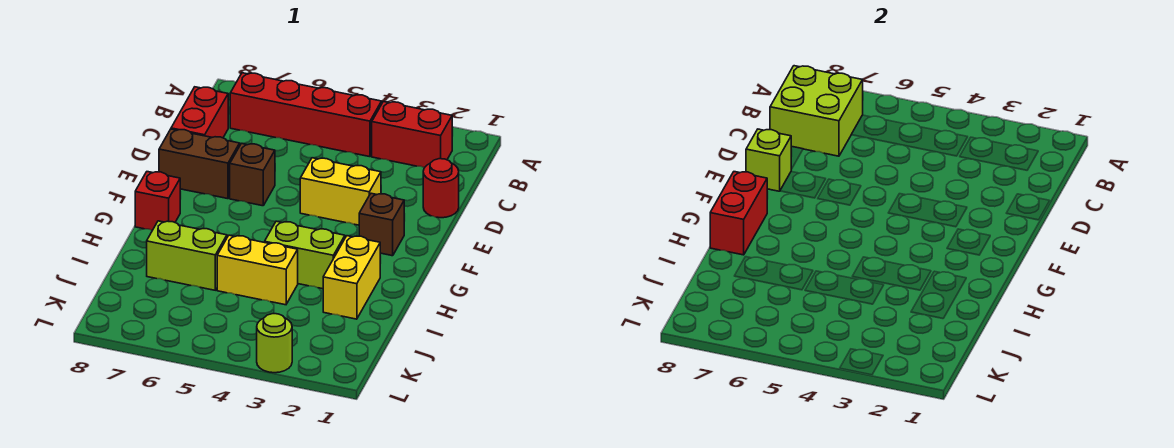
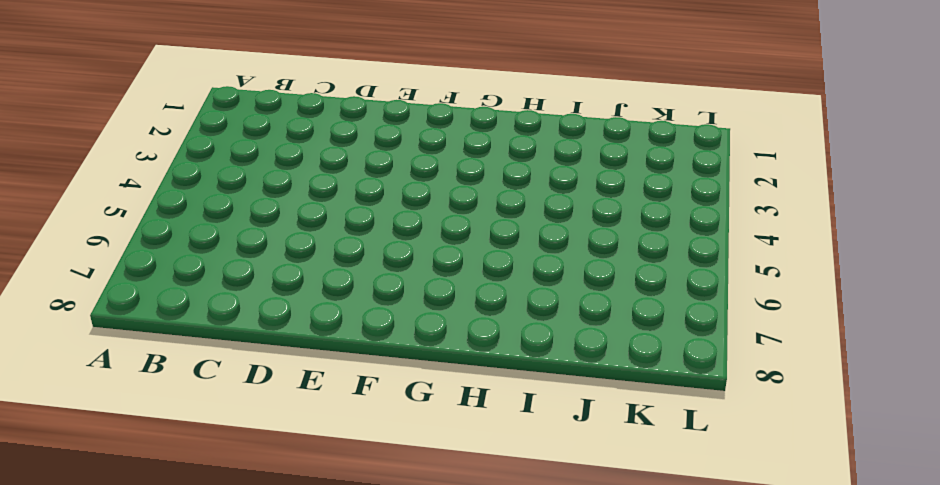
none -> red 1x2 brick [372,102,452,168]
none -> red 1x4 brick [230,73,382,157]
none -> red 1x2 brick [171,87,228,138]

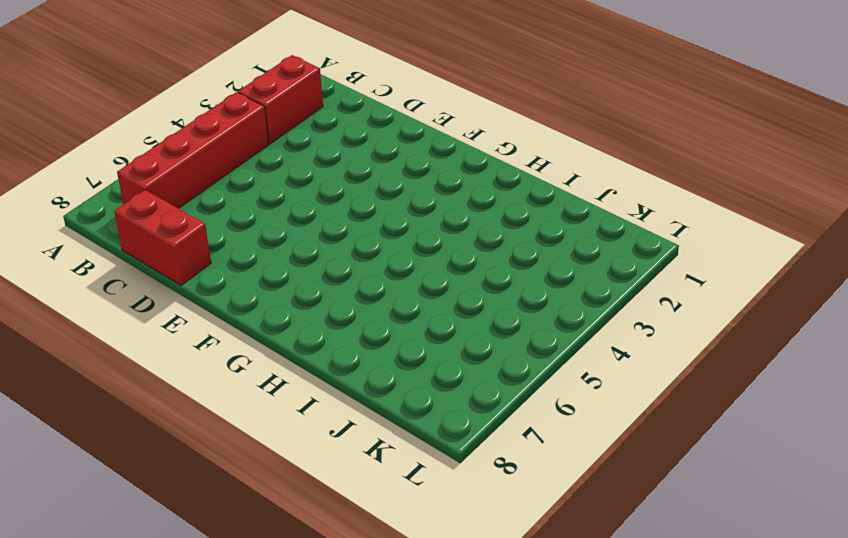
none -> red 1x1 round brick [423,159,459,218]
none -> yellow 1x2 brick [300,158,381,225]
none -> brown 1x1 brick [230,143,275,206]

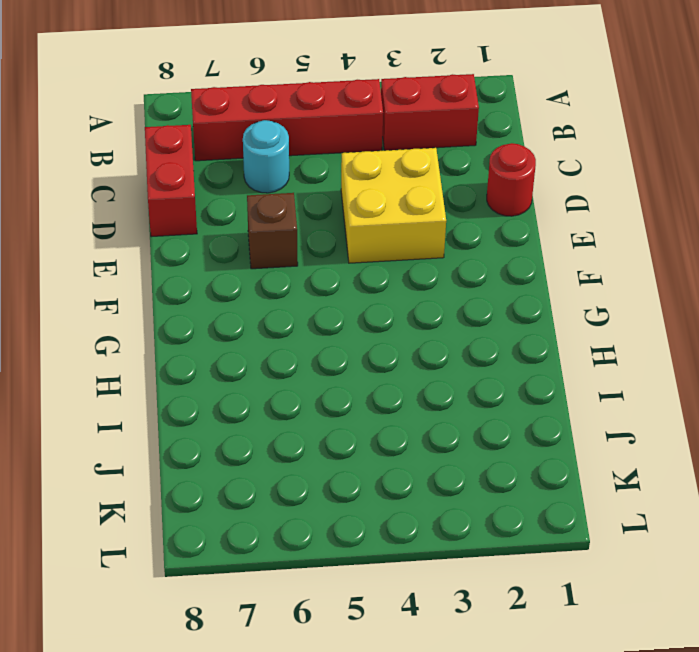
cyan 1x1 round brick [243,120,289,193] -> none
yellow 2x2 brick [341,148,446,263] -> yellow 1x2 brick [300,158,381,225]
none -> brown 1x2 brick [159,129,240,199]
none -> brown 1x1 brick [359,193,404,256]
none -> red 1x1 brick [135,172,180,230]

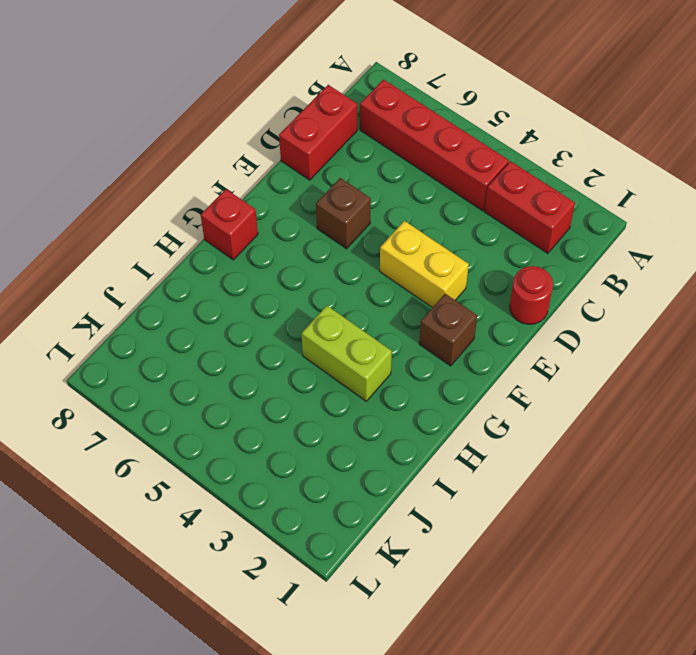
none -> brown 1x2 brick [159,129,240,199]
none -> yellow 1x2 brick [323,236,380,319]
none -> yellow 1x2 brick [217,235,298,305]

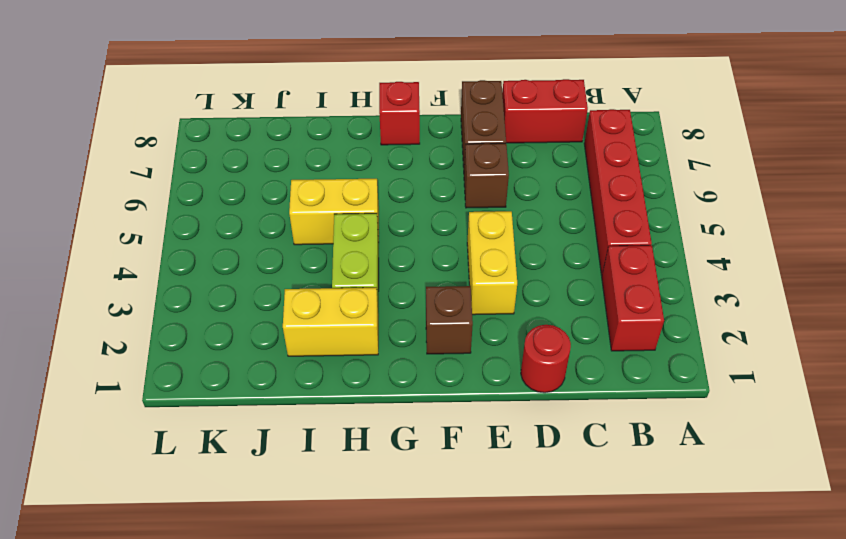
yellow 1x2 brick [289,179,379,245] -> yellow 1x2 brick turned to [217,235,298,305]
none -> lime 1x2 brick [147,221,227,290]
none -> lime 1x1 round brick [257,314,292,373]
none -> lime 2x2 brick [770,66,863,156]

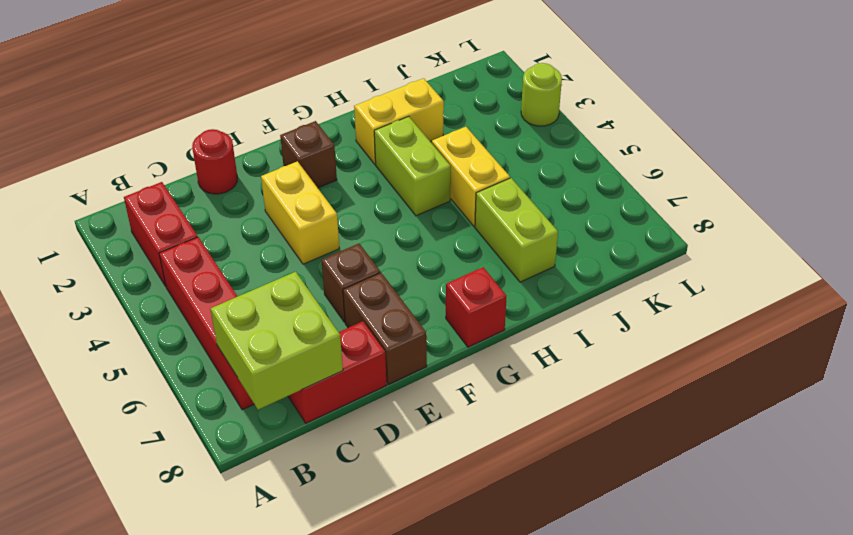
none -> lime 1x1 brick [746,129,791,191]
none -> red 1x2 brick [710,172,767,255]

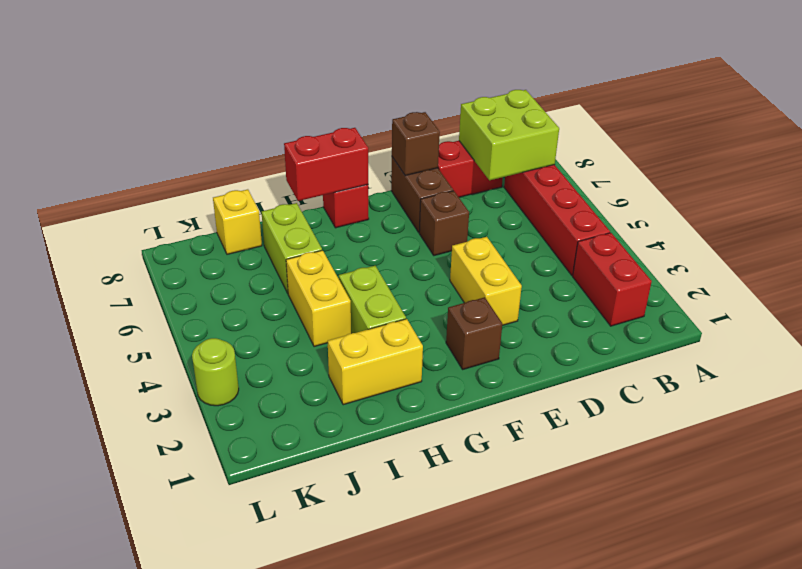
brown 1x1 brick [392,112,440,176] -> lime 1x1 brick [746,129,791,191]
yellow 1x1 brick [213,189,262,254] -> none
none -> red 1x1 round brick [423,159,459,218]

